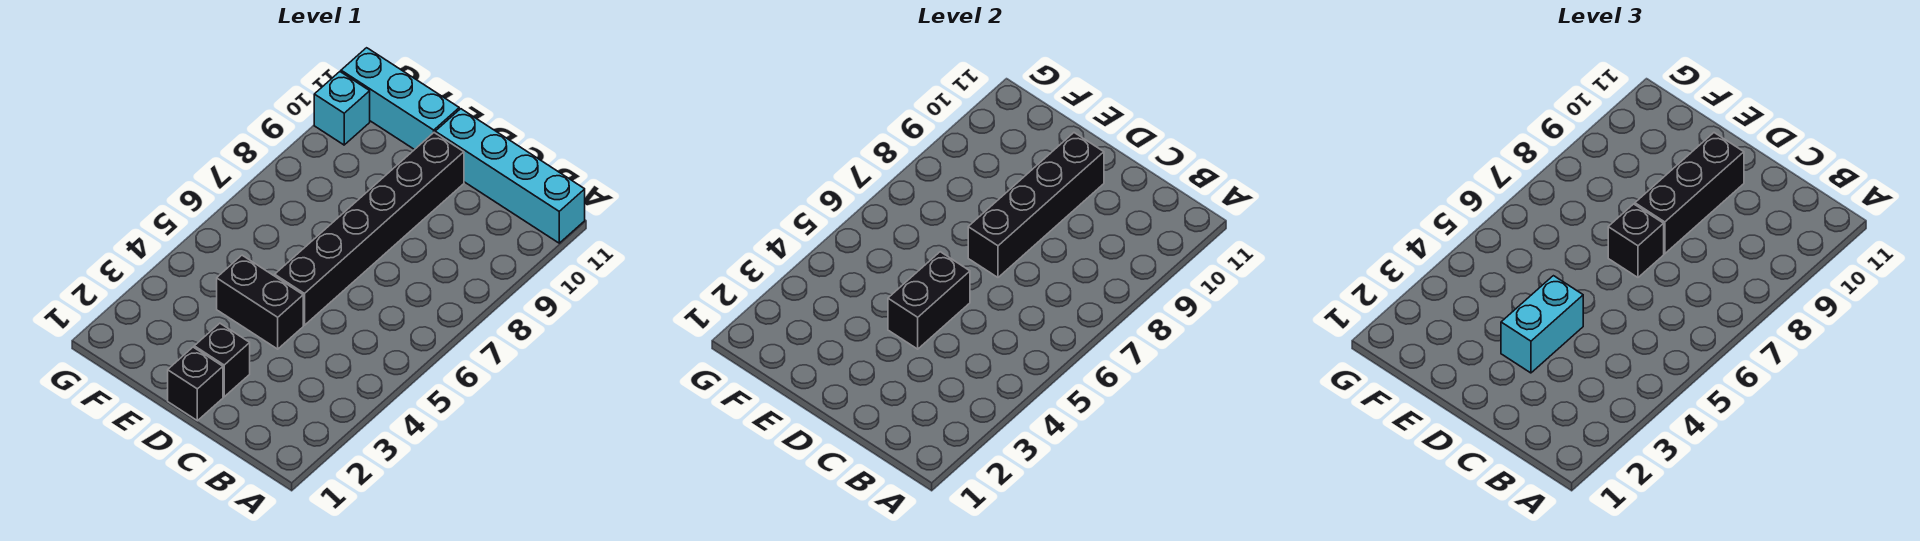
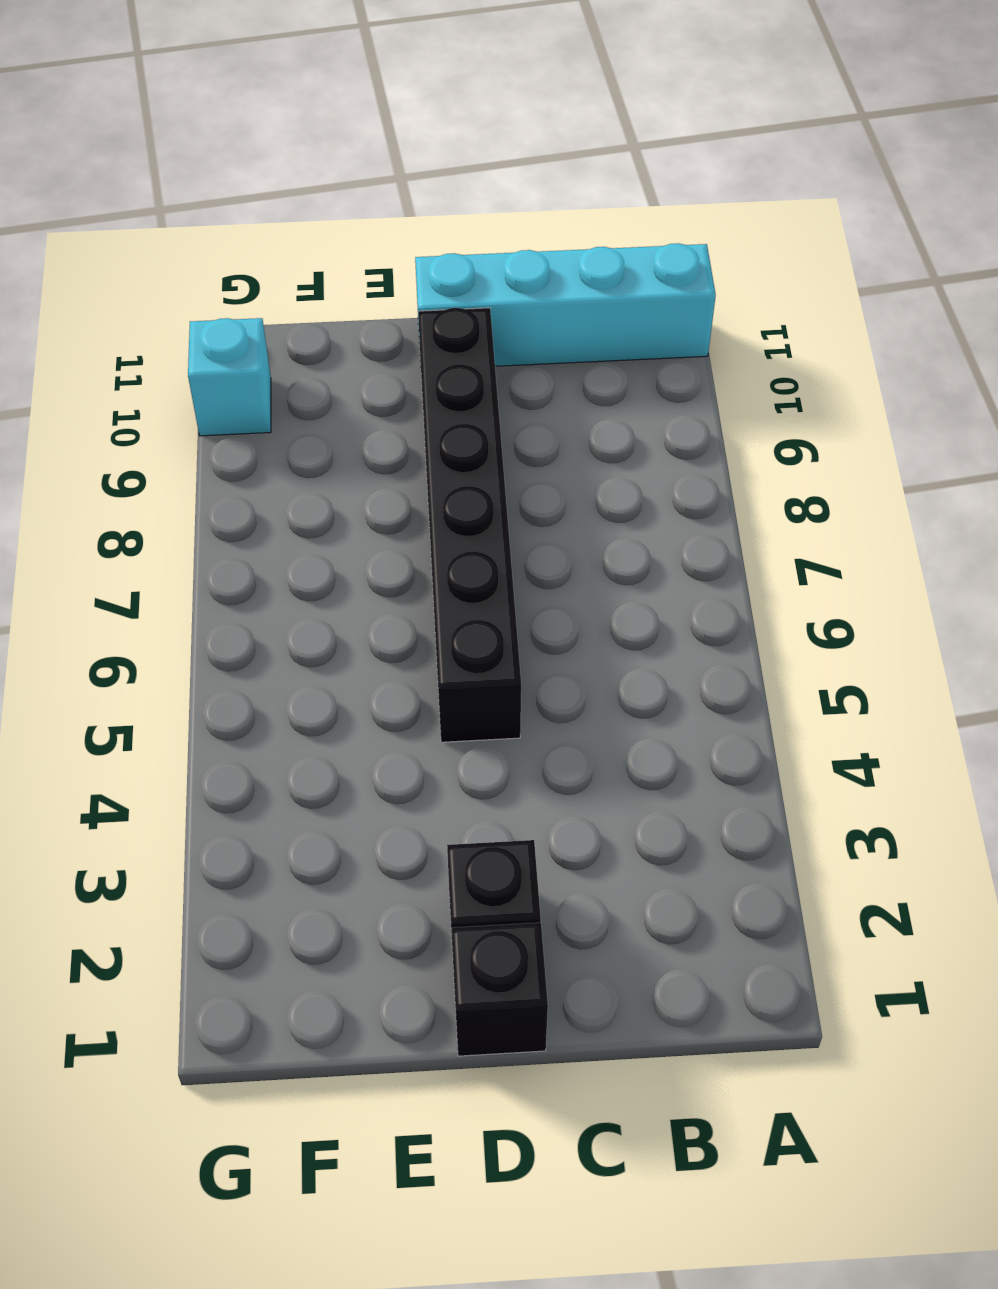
none -> black 1x2 brick [217,255,303,349]
none -> cyan 1x3 brick [341,48,459,150]
none -> black 1x2 brick [888,252,970,349]

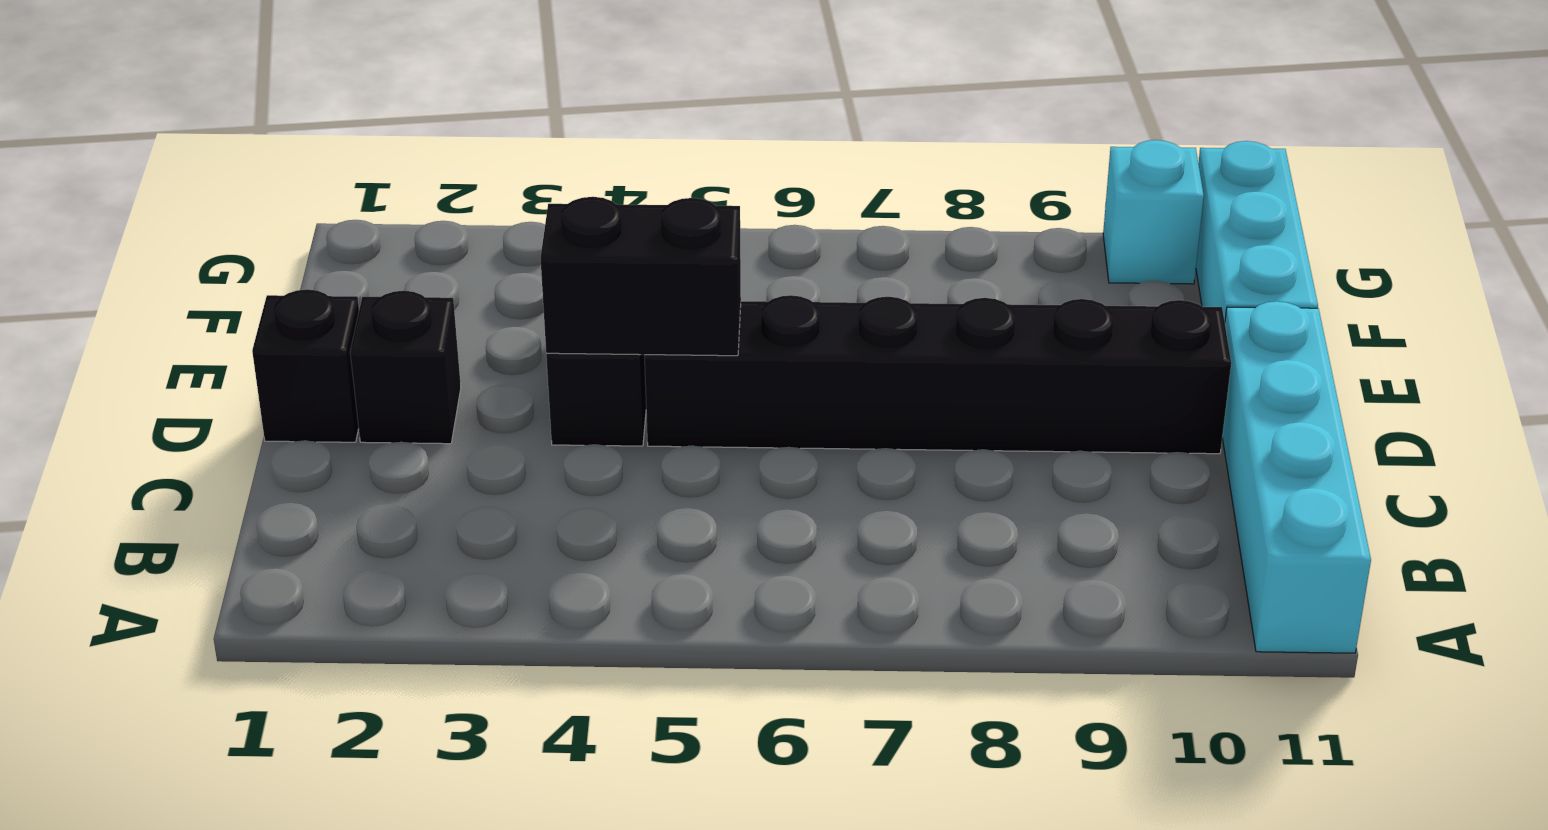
none -> black 1x4 brick [968,133,1104,277]
none -> cyan 1x2 brick [1501,276,1583,373]
none -> black 1x1 brick [1608,204,1664,277]

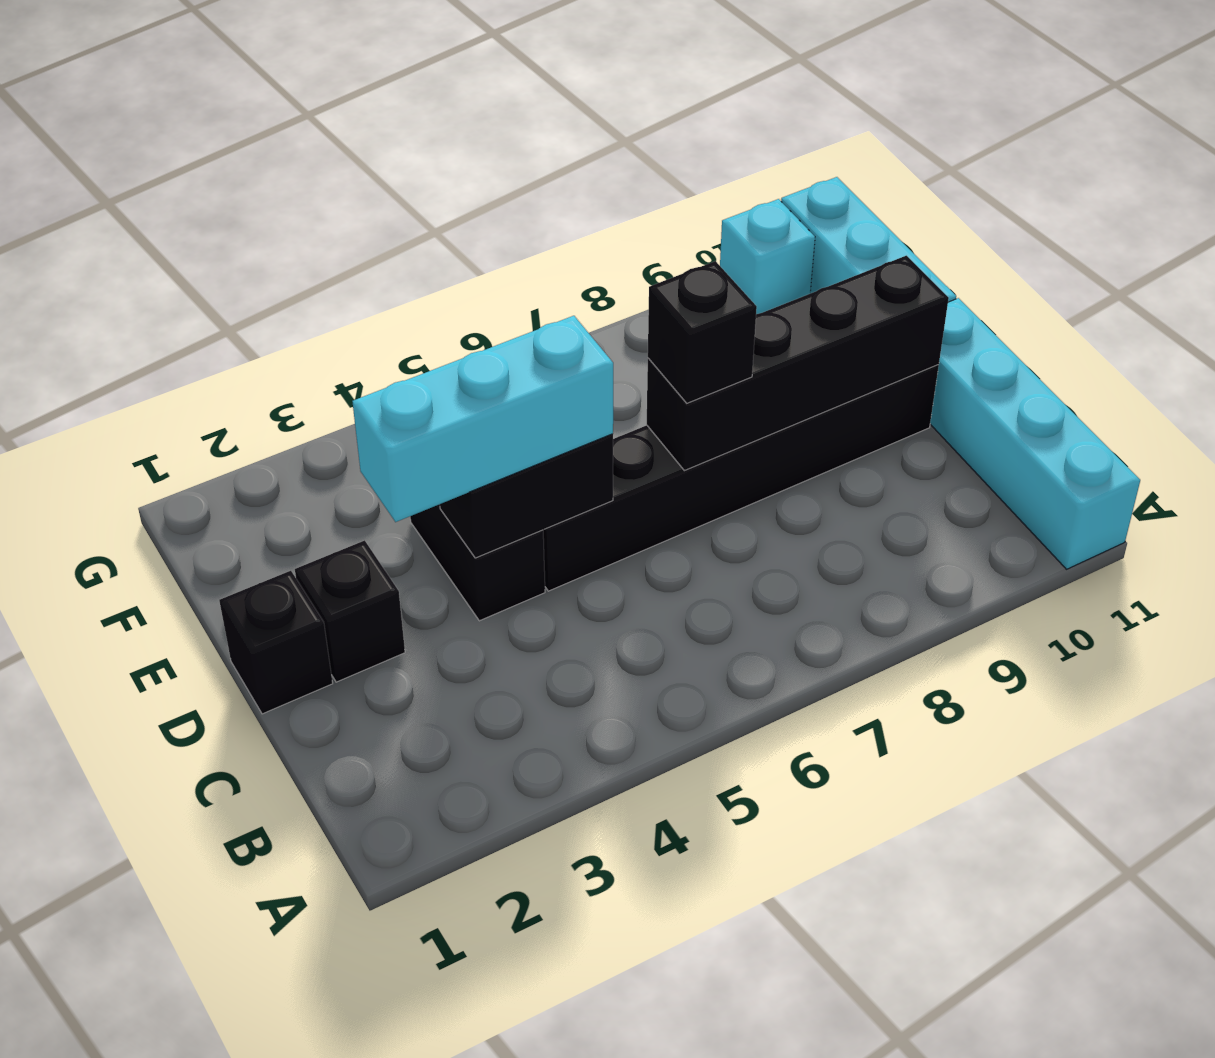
cyan 1x3 brick [352,316,613,522] -> cyan 1x2 brick [1501,276,1583,373]
none -> black 1x3 brick [1635,133,1744,254]

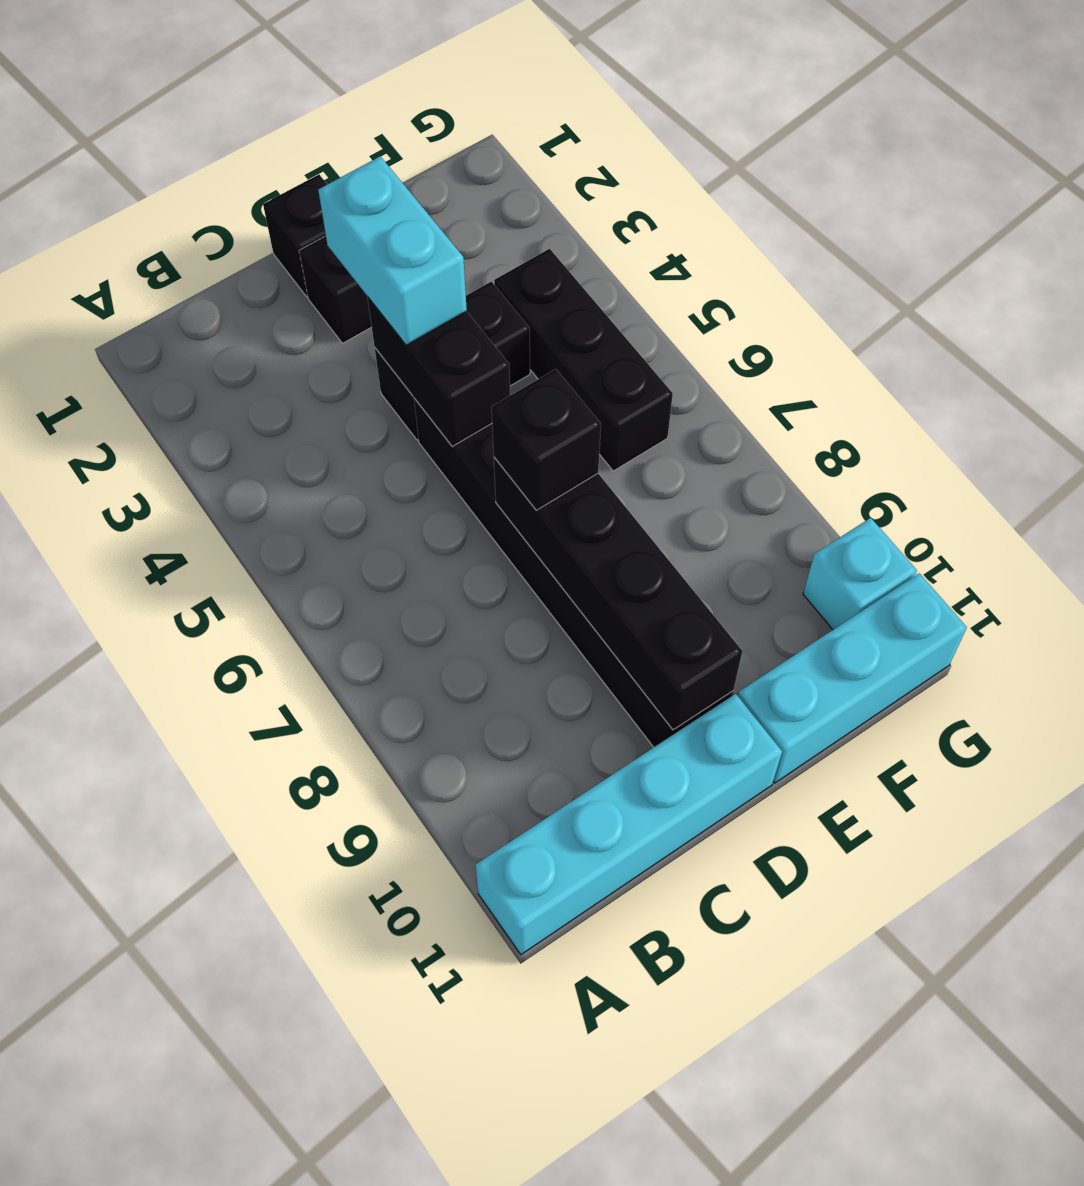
black 1x3 brick [494,249,673,471] -> black 1x3 brick moved to [1635,133,1744,254]

